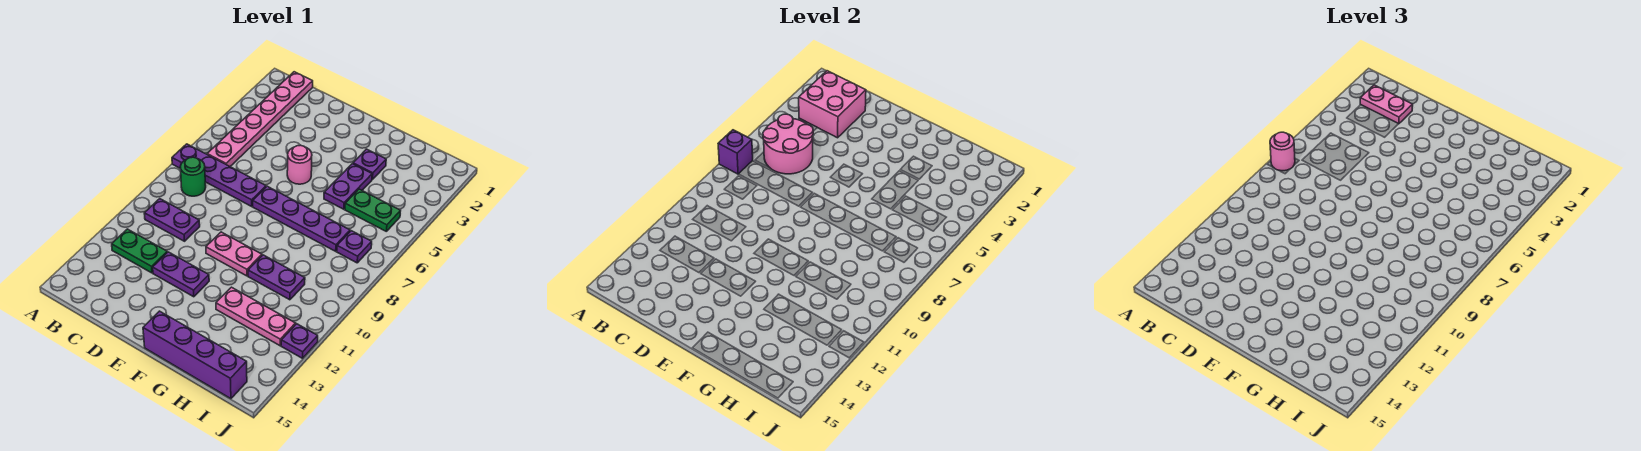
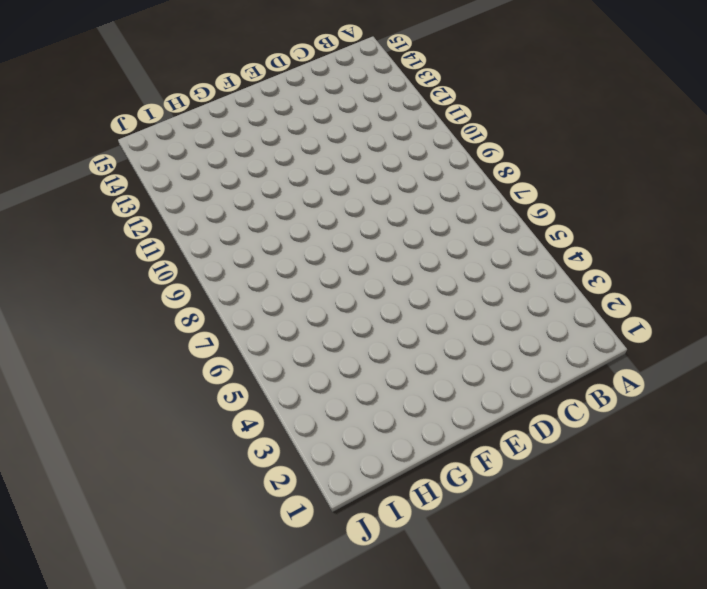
none -> purple 1x4 plate [172,144,266,206]
none -> pink 1x6 plate [207,72,313,166]
none -> green 1x1 round brick [180,157,206,196]

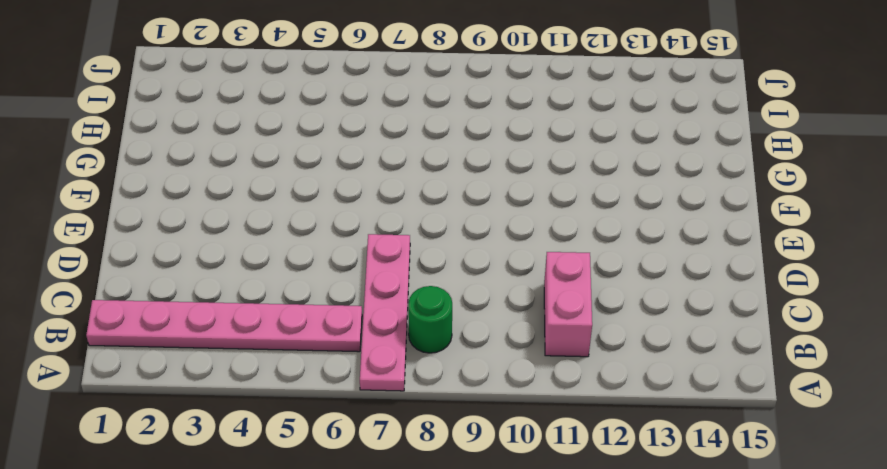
pink 1x4 plate [360,234,410,391] -> purple 1x4 plate [172,144,266,206]
pink 1x2 brick [544,252,592,357] -> none
none -> purple 1x2 plate [144,199,200,241]
none -> green 1x2 plate [112,229,167,273]
none -> purple 1x2 plate [153,252,209,297]

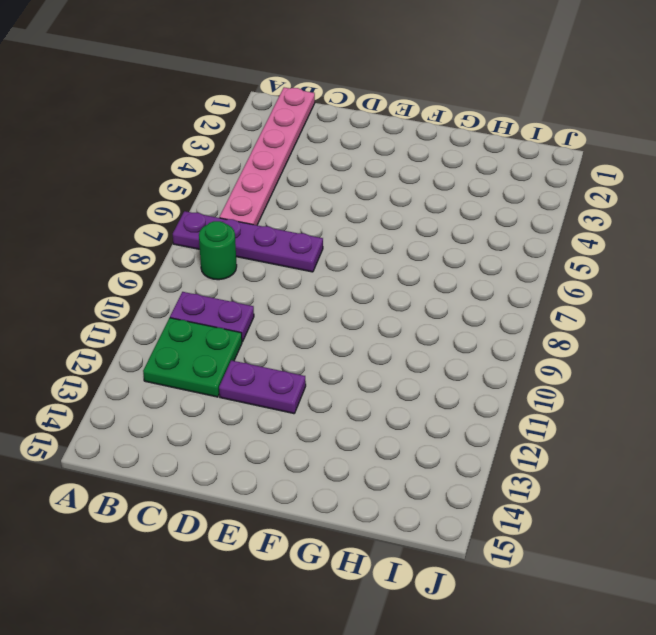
green 2x2 plate [143,318,242,397] -> green 1x2 plate [112,229,167,273]
none -> pink 1x1 round brick [287,145,312,184]
none -> purple 1x4 plate [253,186,350,251]
none -> pink 1x2 plate [206,232,262,276]

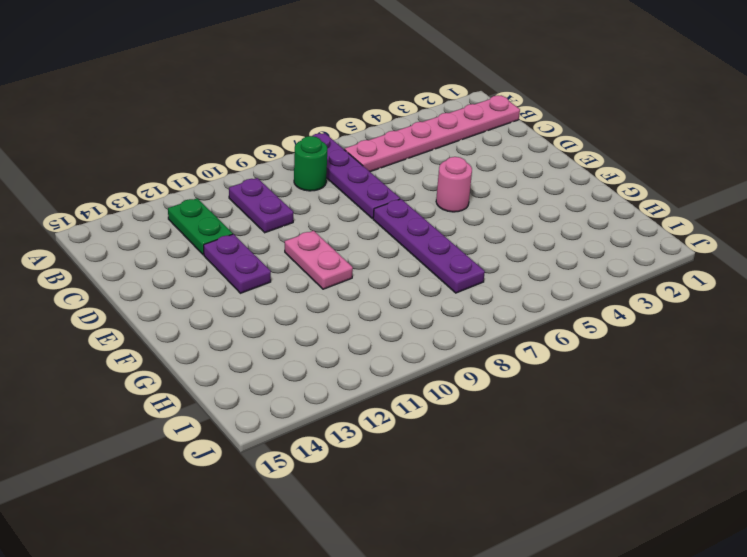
none -> purple 1x4 brick [143,311,247,399]
none -> purple 1x1 plate [353,149,386,180]
none -> purple 1x2 plate [324,164,372,209]

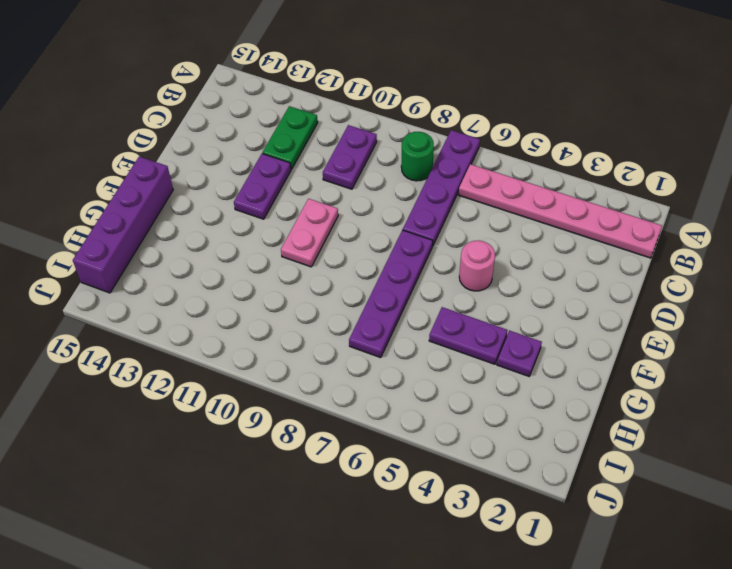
none -> purple 1x2 plate [248,255,305,300]
none -> pink 1x3 plate [216,287,296,346]
none -> green 1x2 plate [345,189,400,232]

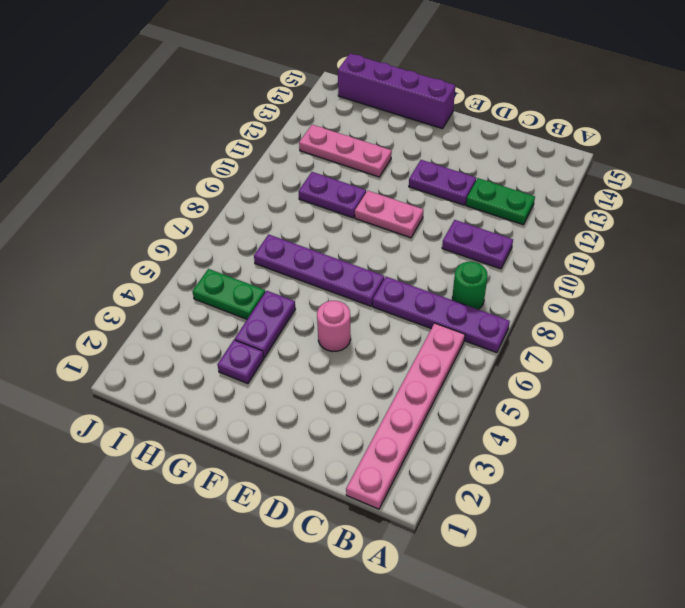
none -> purple 1x1 plate [337,231,372,263]
none -> purple 1x1 plate [281,324,318,358]
none -> purple 1x1 brick [718,130,753,174]

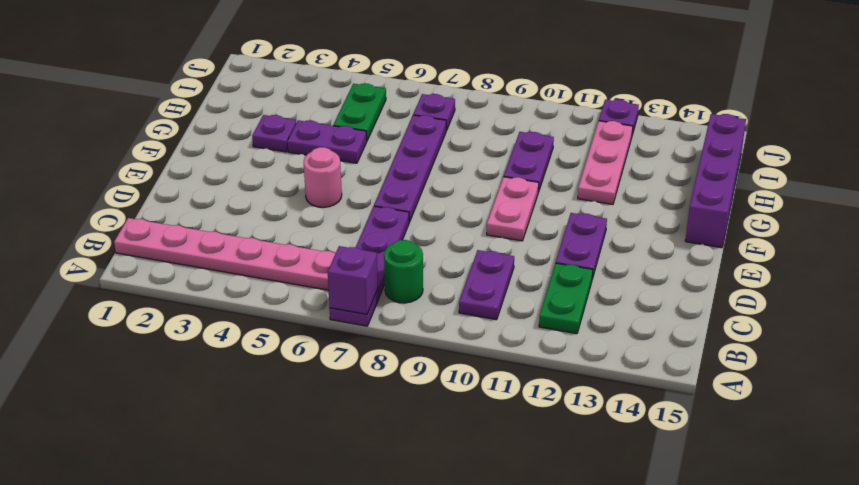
none -> pink 2x2 brick [799,71,866,138]
none -> pink 2x2 round brick [763,114,813,174]
none -> pink 1x1 round brick [1270,132,1295,171]

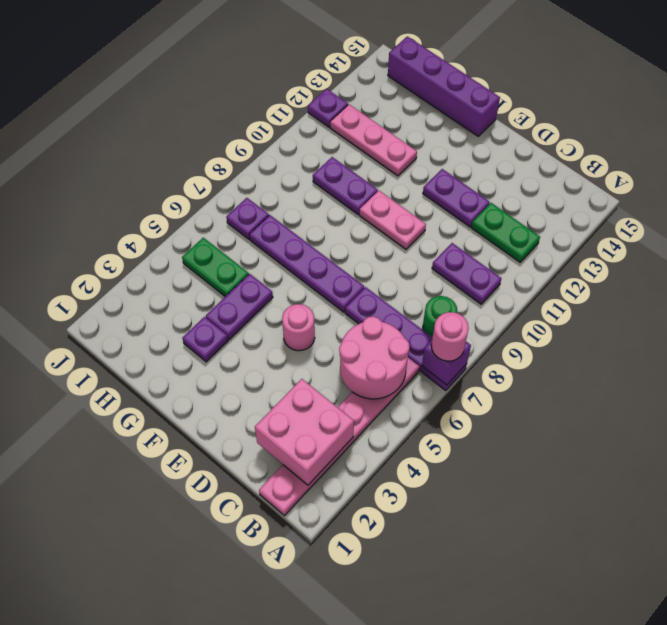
none -> pink 1x2 plate [1360,85,1413,124]

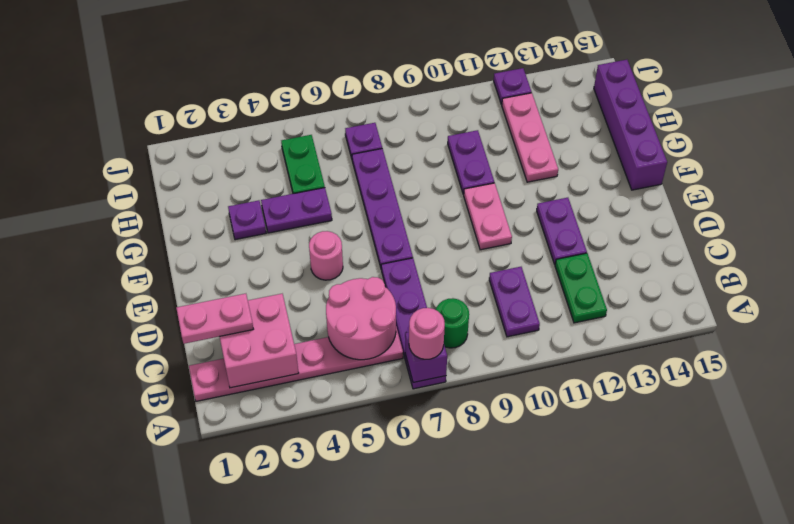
pink 1x2 plate [176,294,253,344] -> pink 1x2 plate turned to [1360,85,1413,124]

